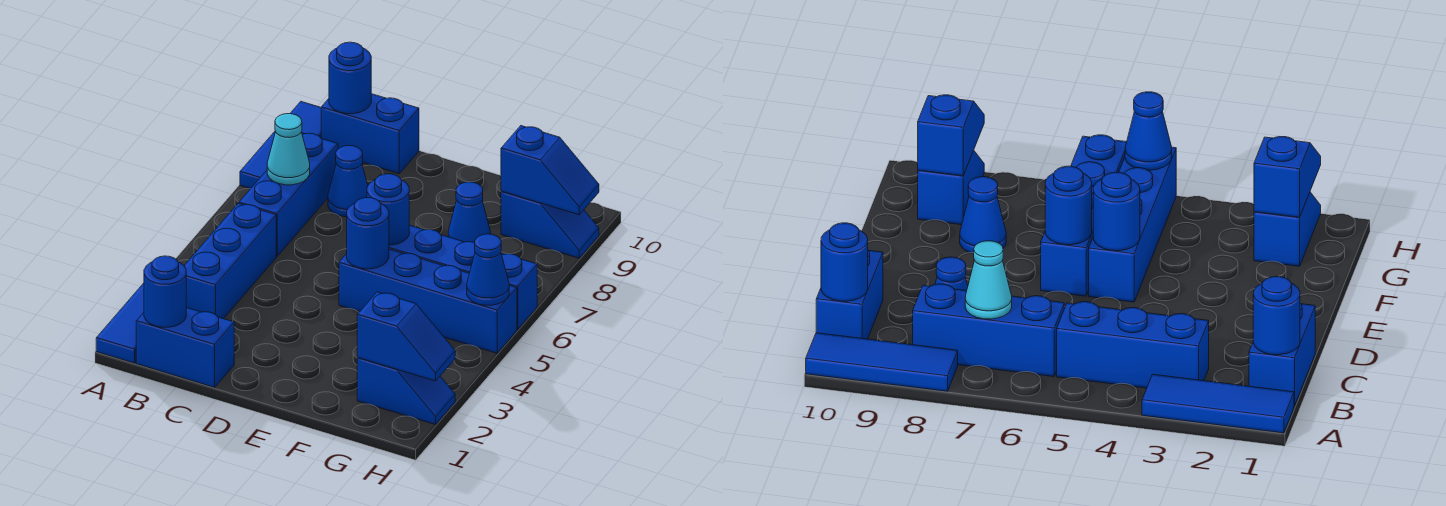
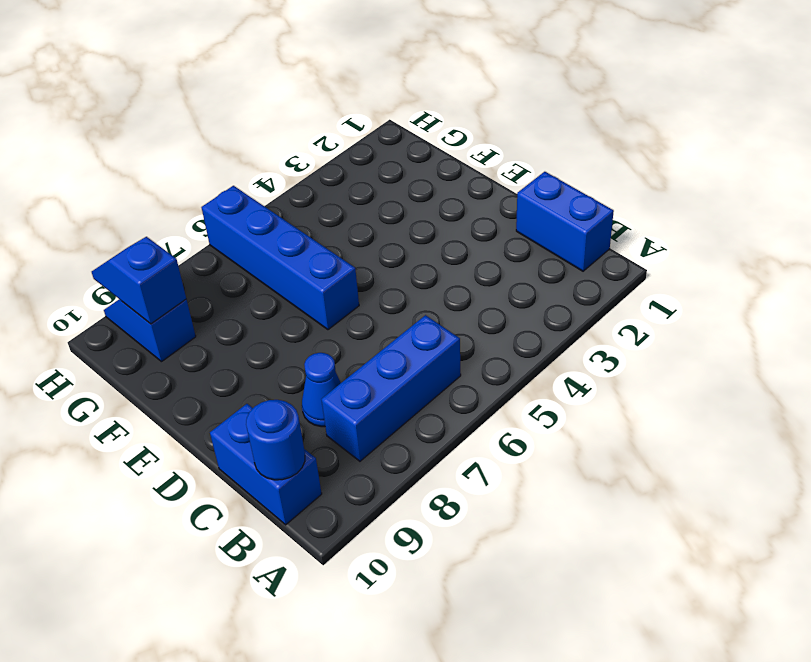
none -> blue 1x3 tile [96,283,144,363]
none -> blue 1x3 tile [240,102,321,189]
none -> blue 1x3 brick [184,203,276,319]

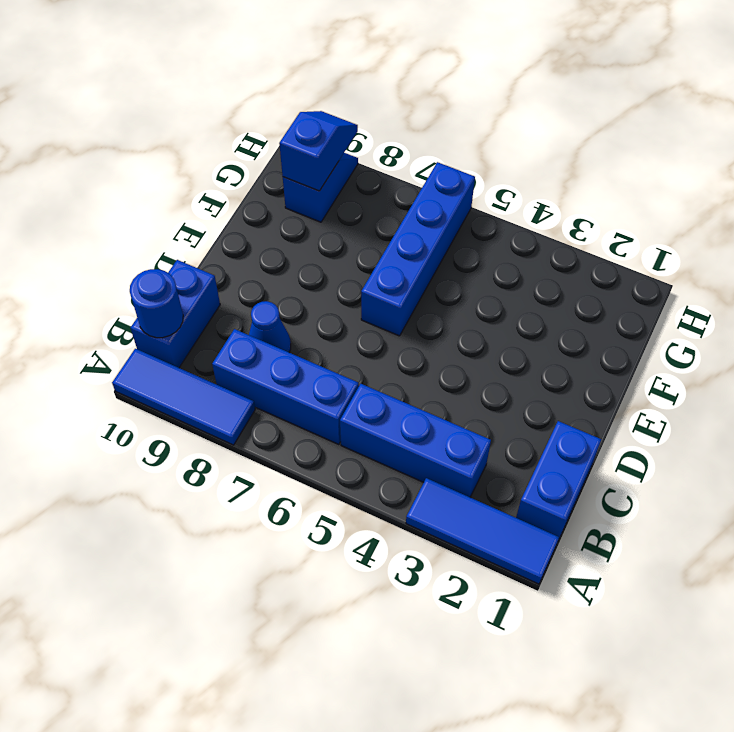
none -> blue 1x4 brick [339,249,517,353]
none -> blue 1x1 cone [448,182,491,243]
none -> blue 1x2 slope [357,358,455,425]

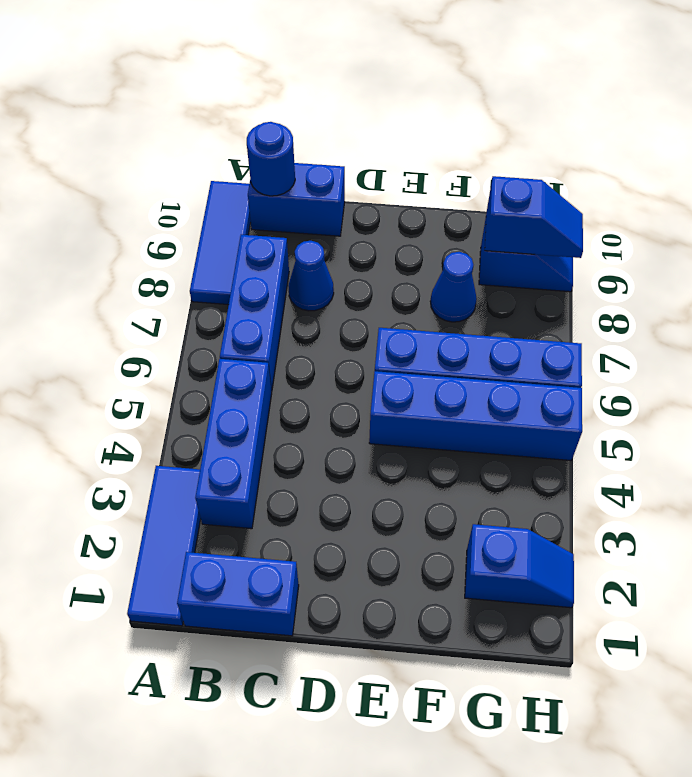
none -> blue 1x1 round brick [144,256,186,327]
none -> cyan 1x1 cone [267,114,310,185]
none -> blue 1x1 round brick [347,198,389,269]

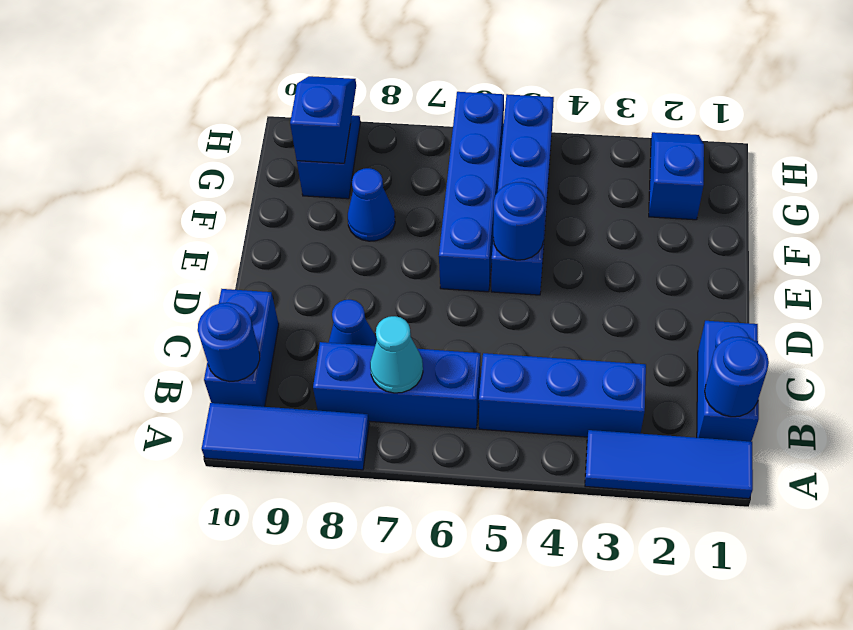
none -> blue 1x1 round brick [367,174,409,245]
none -> blue 1x2 slope [357,292,455,381]
none -> blue 1x1 cone [467,234,509,305]

